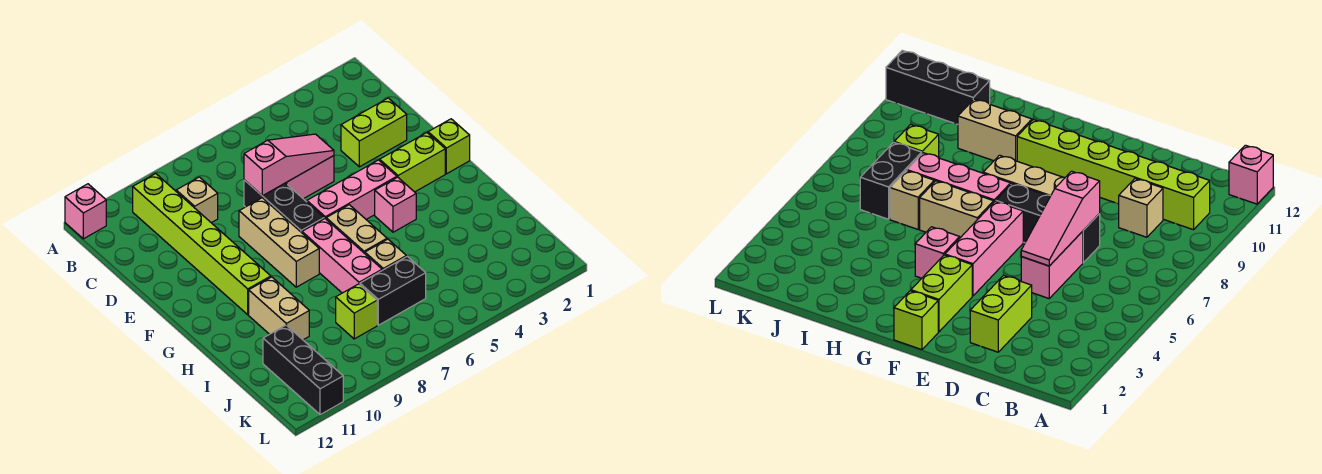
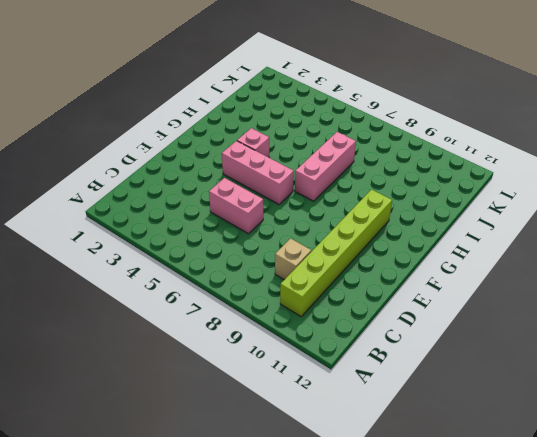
none -> pink 1x1 brick [65,184,106,239]
none -> lime 1x2 brick [341,98,407,167]
none -> black 1x3 brick [244,180,324,233]

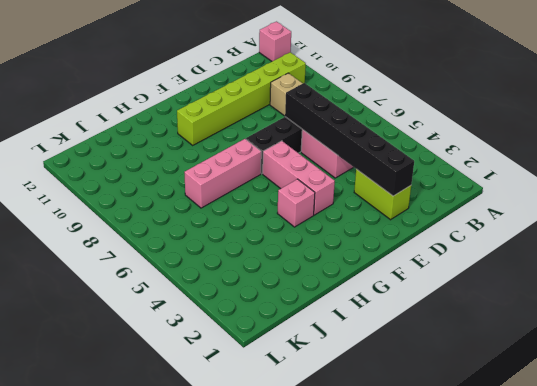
black 1x6 brick [285,83,414,196] -> pink 1x3 slope [244,134,334,196]
none -> tan 1x3 brick [239,198,319,287]
none -> lime 1x1 brick [428,119,470,174]
none -> lime 1x2 brick [380,133,445,192]

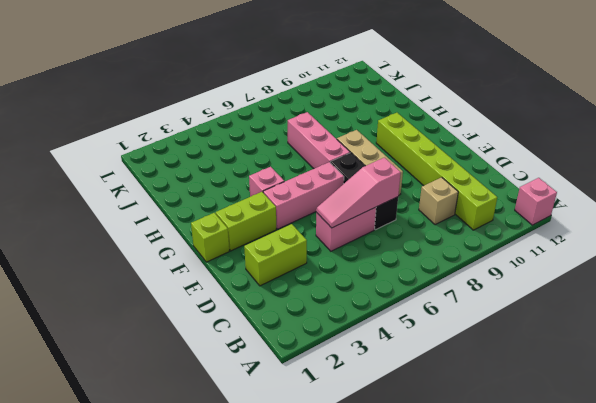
none -> tan 1x2 brick [326,205,387,253]
none -> tan 1x2 brick [249,277,309,340]
none -> tan 1x1 brick [365,239,406,270]

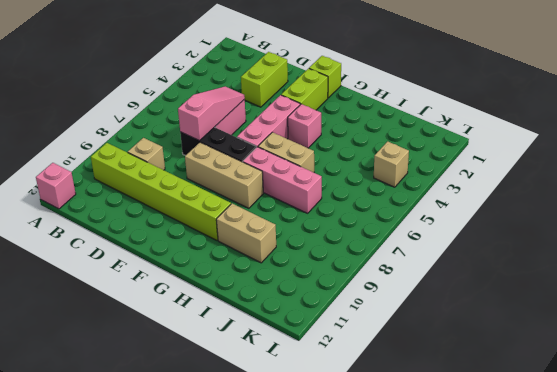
tan 1x1 brick [374,141,409,187] -> tan 1x1 brick moved to [365,239,406,270]
none -> black 1x2 brick [360,256,426,325]
none -> lime 1x1 brick [336,284,377,339]
none -> black 1x3 brick [263,325,343,415]

